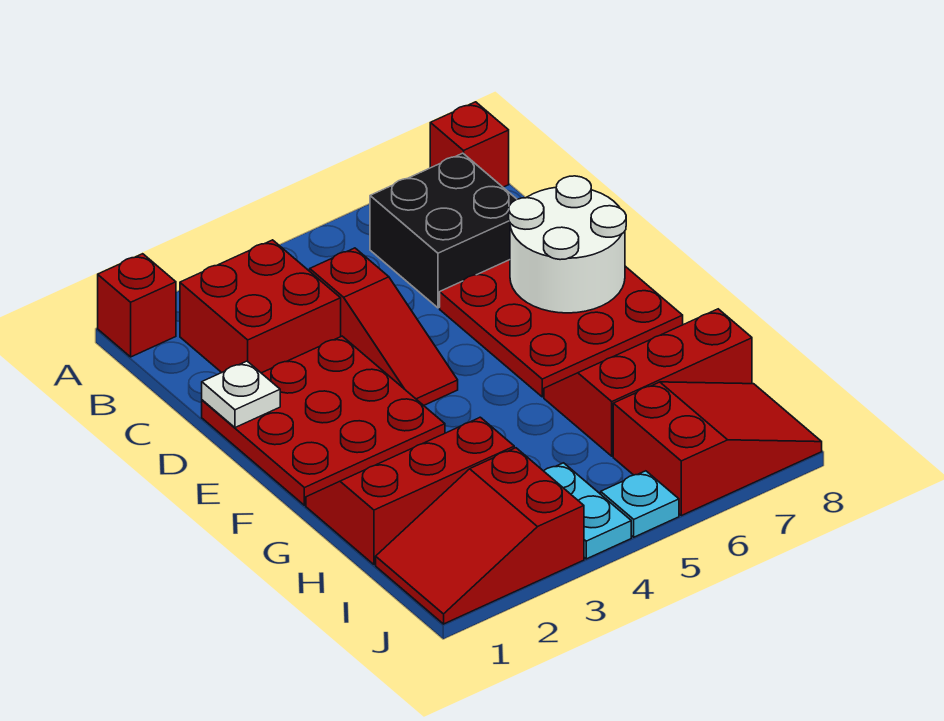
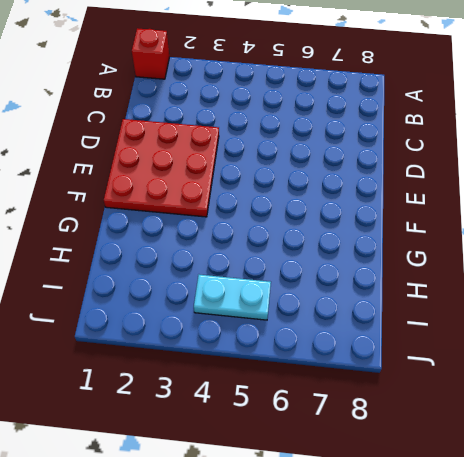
cyan 1x2 plate [194,275,271,320] -> cyan 1x2 plate turned to [544,463,631,559]
none -> red 1x1 brick [430,102,509,187]
none -> red 2x2 brick [180,240,341,373]
none -> black 2x2 brick [370,153,517,308]

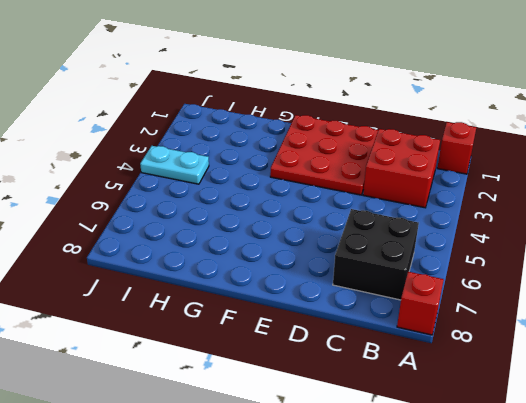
none -> red 1x3 slope [310,248,458,405]
none -> red 3x3 plate [440,260,683,397]
none -> red 2x3 slope [306,417,514,565]

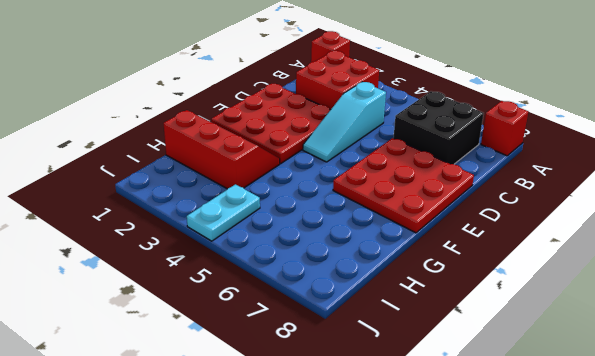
cyan 1x3 slope [303,82,386,162] -> red 1x3 slope [310,248,458,405]
none -> red 2x3 slope [544,309,752,456]
none -> red 2x3 slope [376,448,584,624]
none -> red 2x3 slope [613,382,822,516]

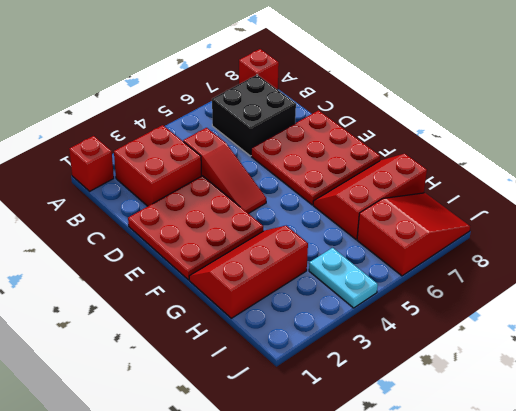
none -> red 2x3 slope [376,448,584,624]
none -> cyan 1x1 plate [601,471,679,537]
none -> white 1x1 plate [202,361,280,428]

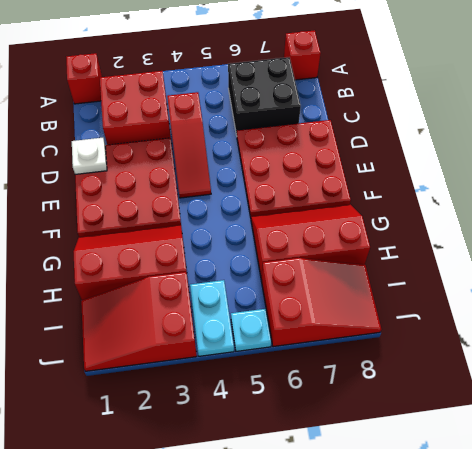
none -> white 2x2 round brick [509,176,626,313]

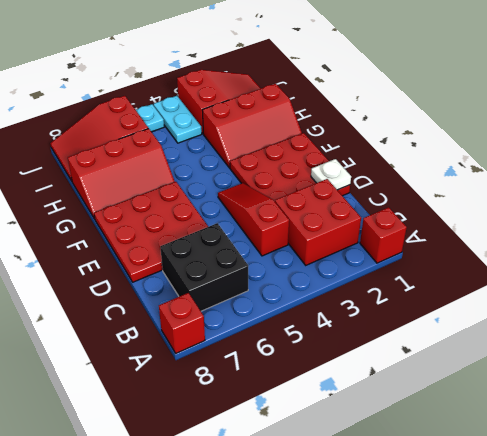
none -> white 2x2 round brick [509,176,626,313]

